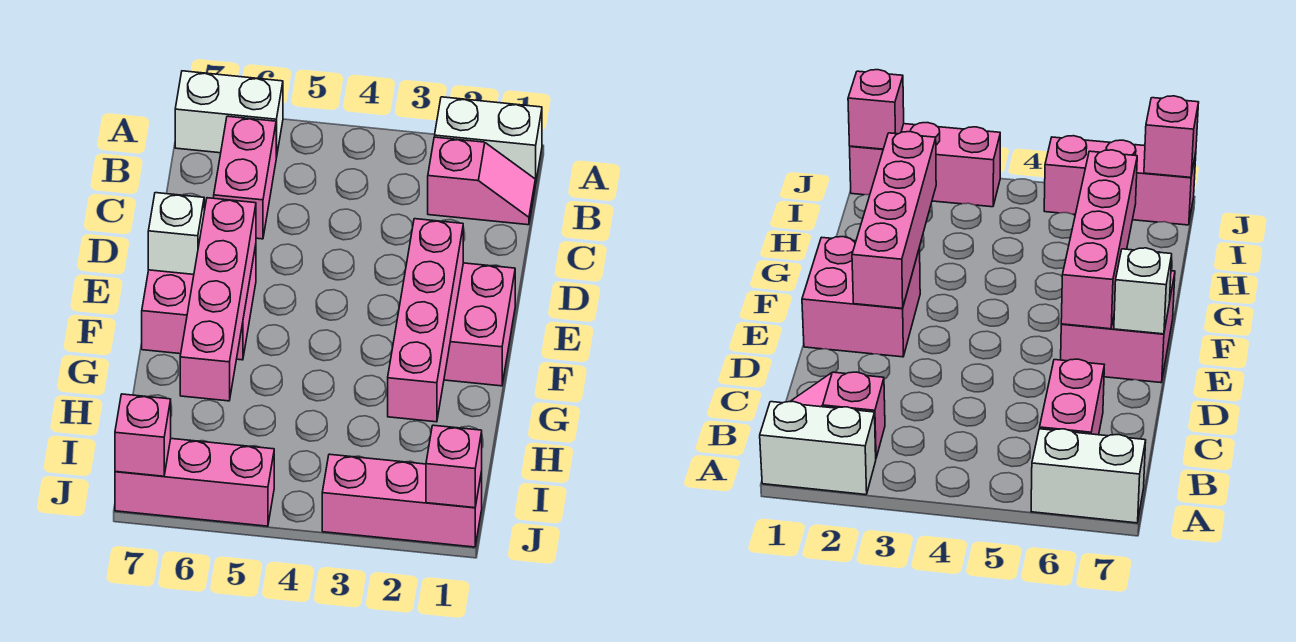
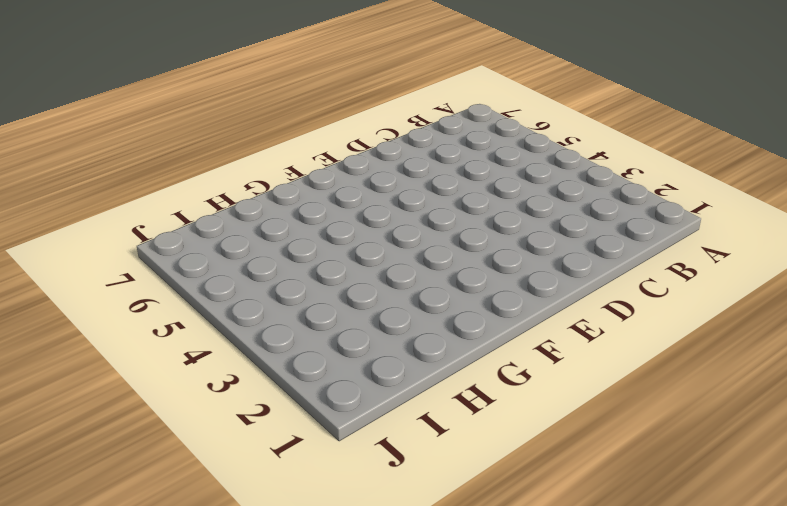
none -> white 1x2 brick [435,97,542,184]
none -> white 1x2 brick [175,71,283,158]
none -> pink 1x2 slope [428,137,535,225]

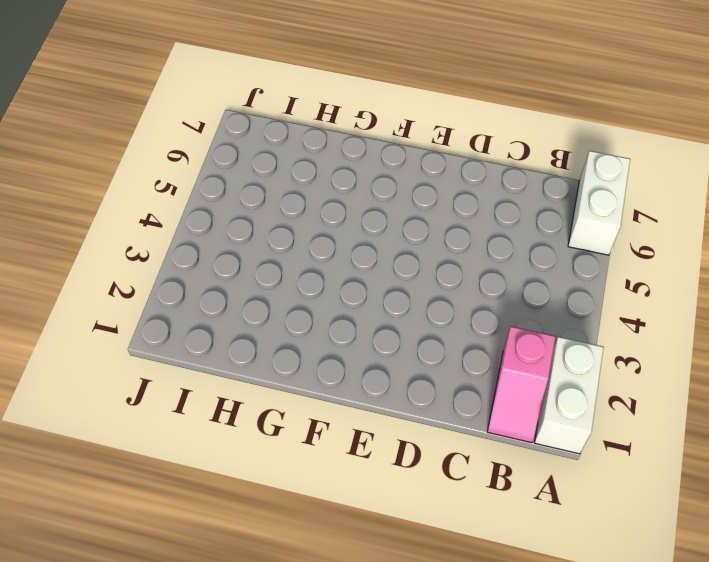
none -> pink 1x2 brick [214,116,276,239]
none -> pink 2x2 brick [444,263,515,386]
none -> pink 2x2 brick [142,245,256,360]

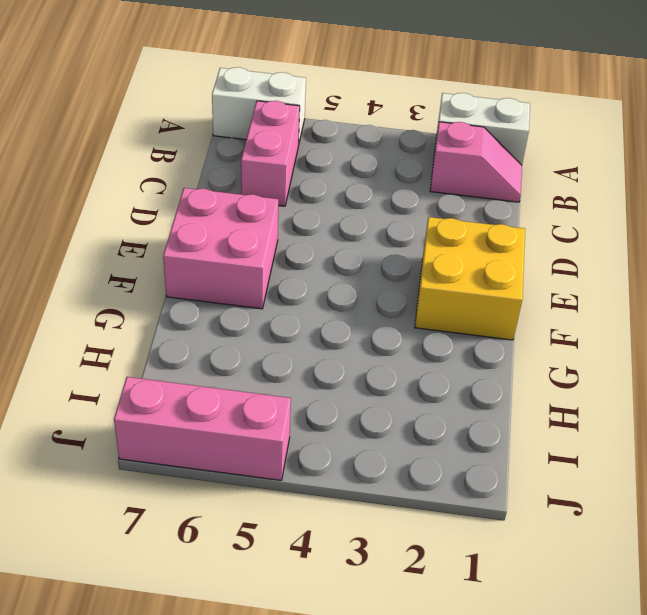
yellow 2x2 brick [415,217,525,340] -> pink 2x2 brick [444,263,515,386]
none -> pink 1x3 brick [322,454,482,547]
none -> pink 1x4 brick [388,219,463,422]
none -> pink 1x4 brick [180,198,256,401]

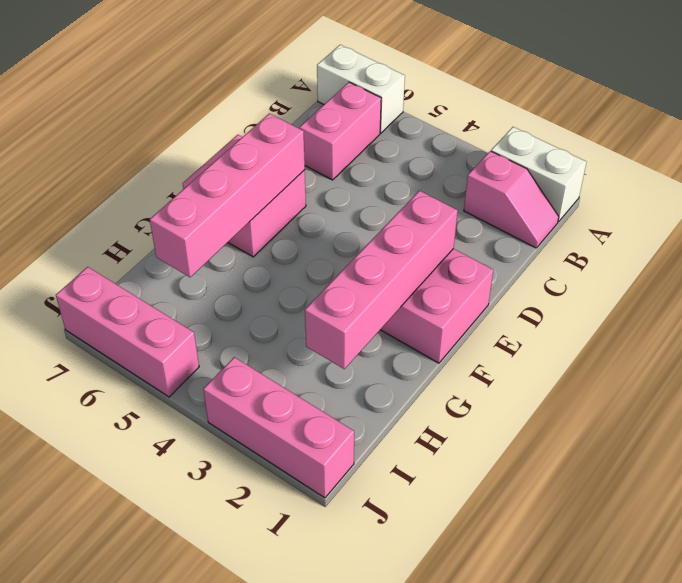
none -> white 1x1 brick [148,193,204,275]
none -> pink 1x1 brick [426,425,482,508]
none -> pink 1x1 brick [115,394,171,476]

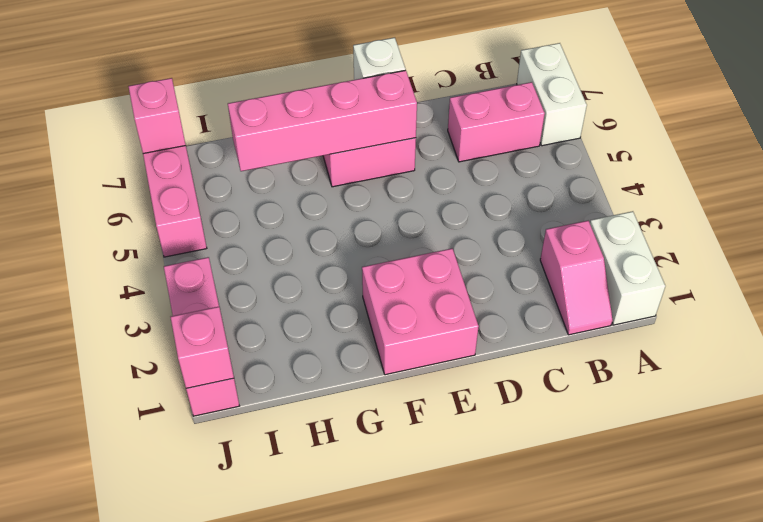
none -> pink 1x4 brick [388,219,463,422]

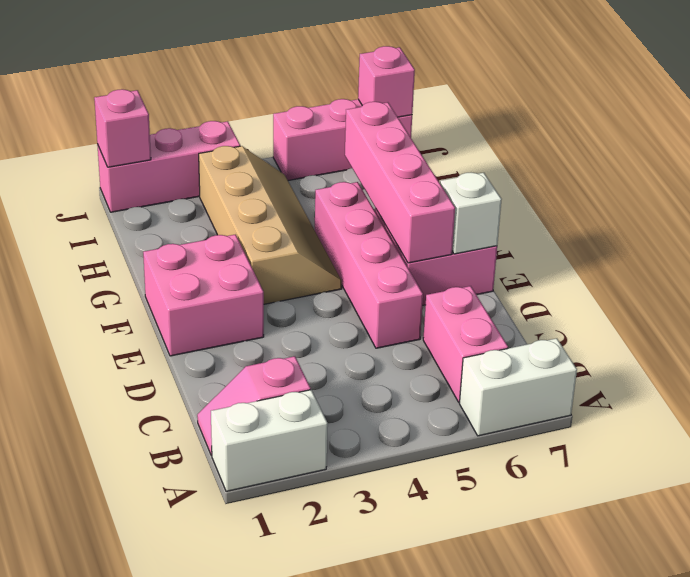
pink 1x4 brick [315,182,423,348] -> pink 1x4 brick moved to [388,219,463,422]
tan 2x4 slope [199,146,342,304] -> none

